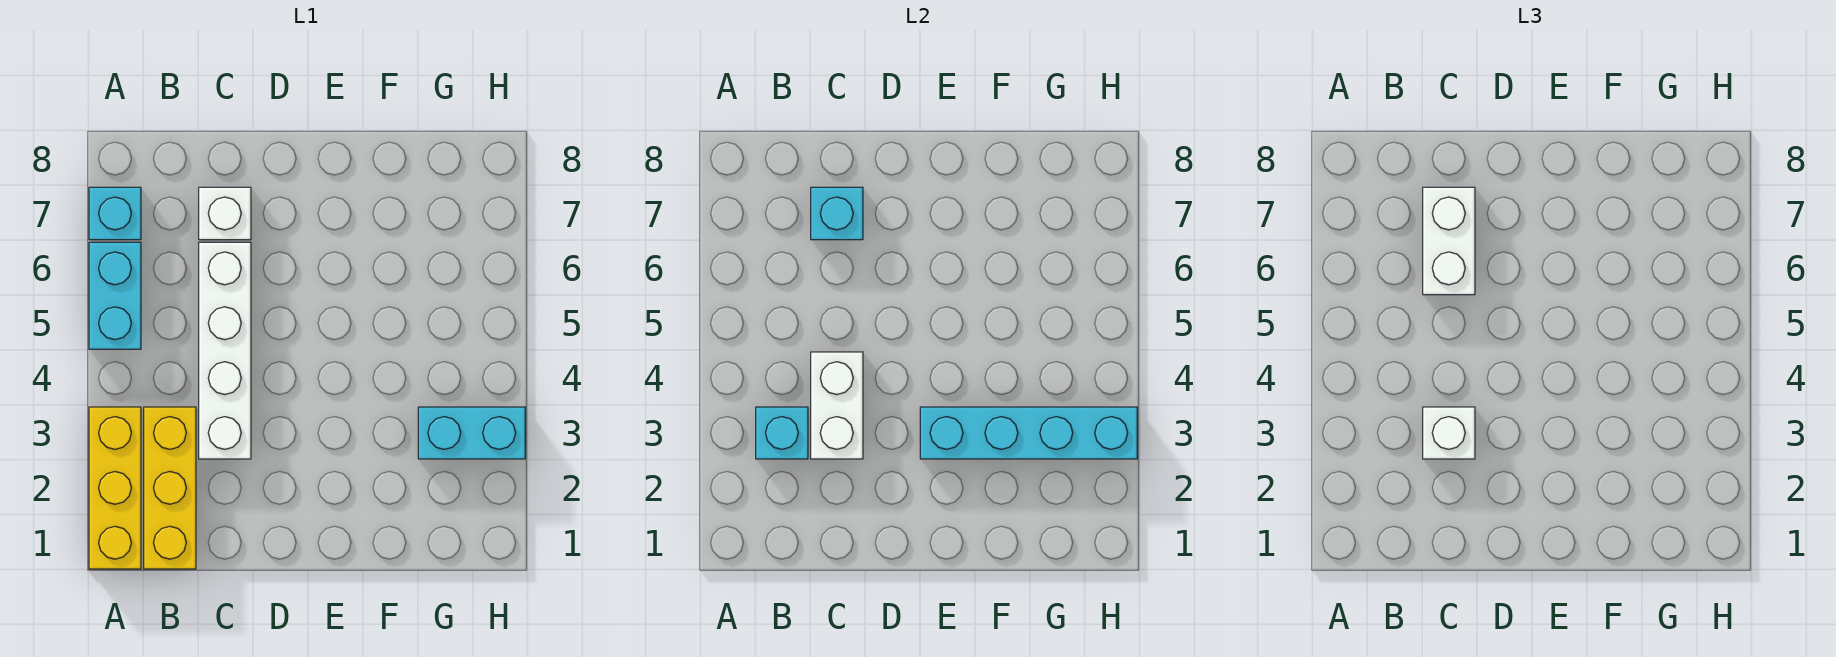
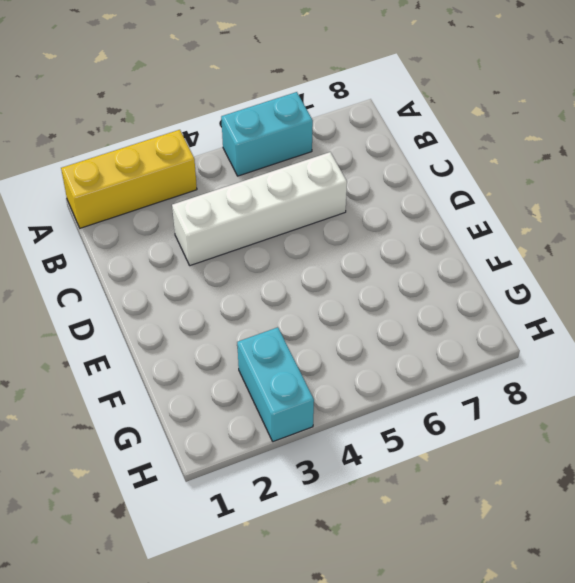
none -> cyan 1x1 brick [89,187,141,240]
none -> yellow 1x3 brick [144,407,196,569]
none -> white 1x1 brick [199,187,251,240]

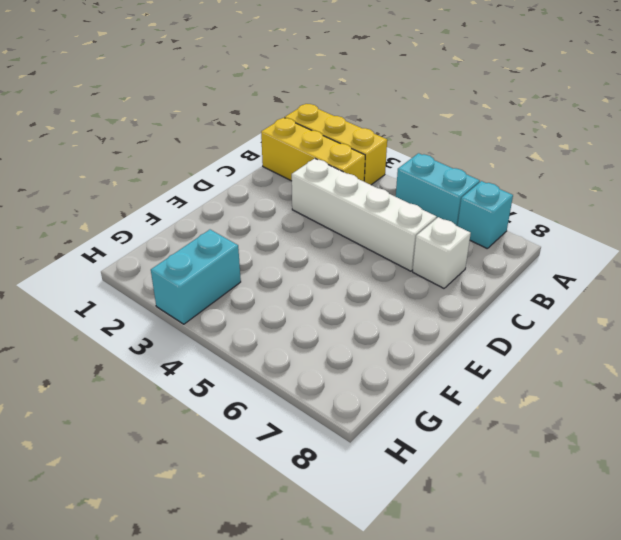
none -> cyan 1x1 brick [756,407,808,459]
none -> white 1x2 brick [811,352,863,459]
none -> cyan 1x1 brick [811,187,863,240]

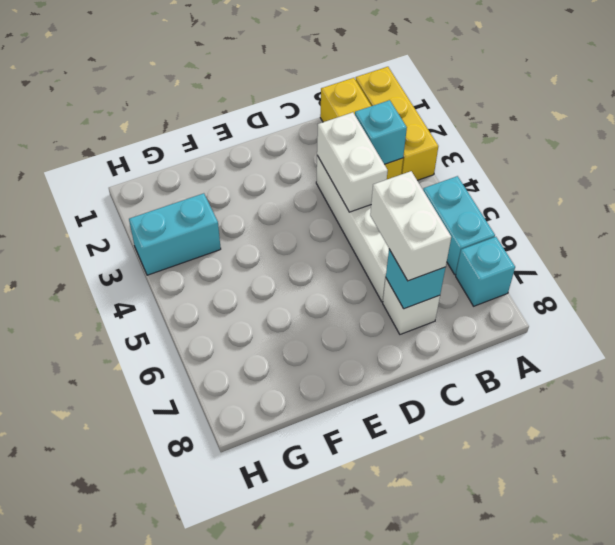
none -> cyan 1x4 brick [920,407,1137,459]
none -> white 1x1 brick [1423,407,1475,459]

